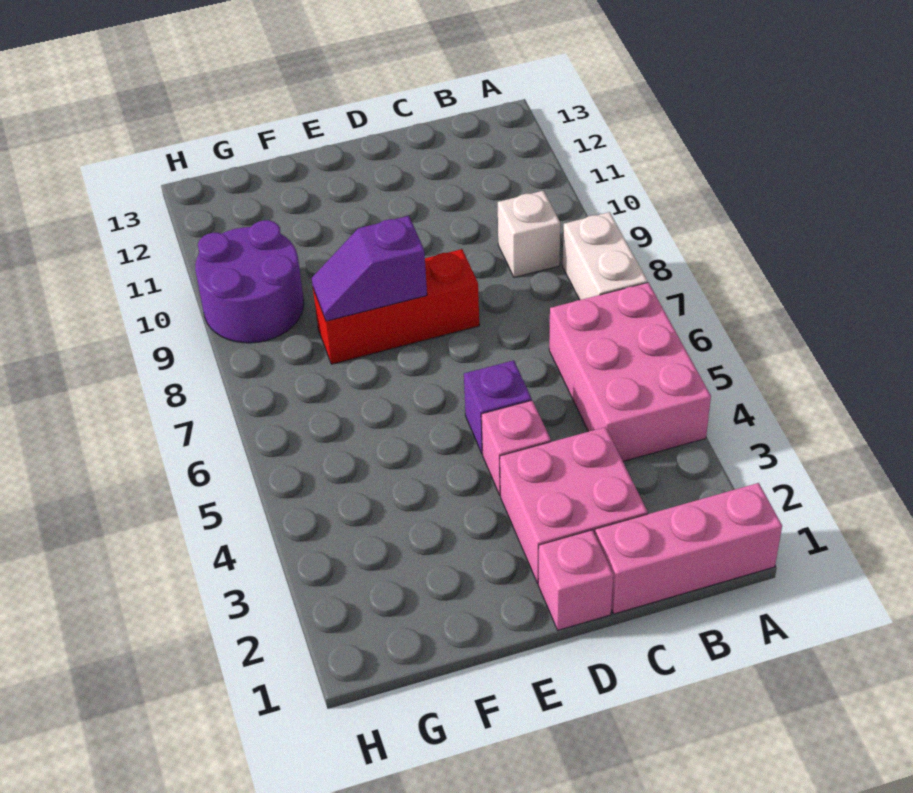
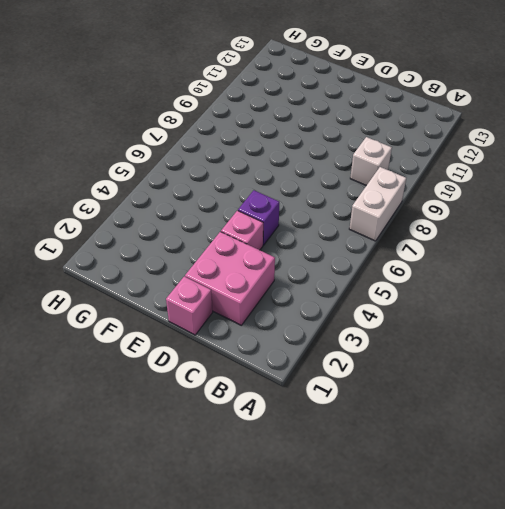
none -> pink 1x3 brick [595,483,782,614]
none -> pink 2x3 brick [549,283,711,461]

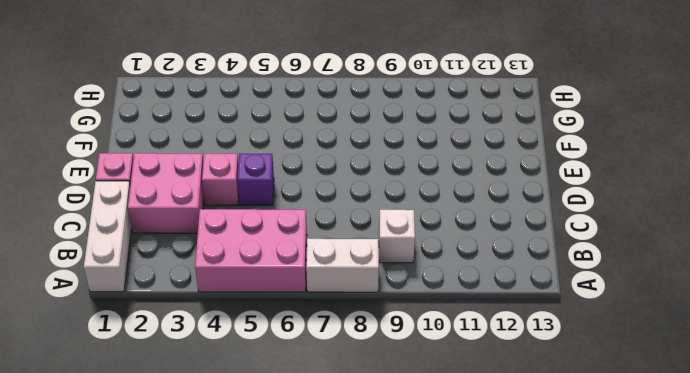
white 1x3 brick [84,181,132,292] -> pink 1x3 brick [595,483,782,614]
none -> red 1x3 brick [313,249,479,364]
none -> purple 2x2 round brick [195,220,304,343]

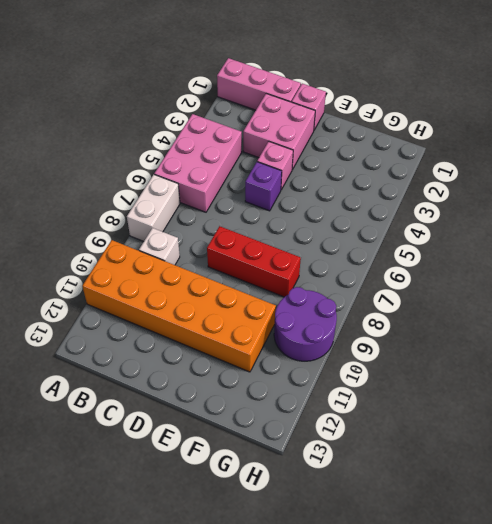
orange 2x6 brick [82,240,276,372] -> none
none -> purple 1x2 slope [312,216,427,321]

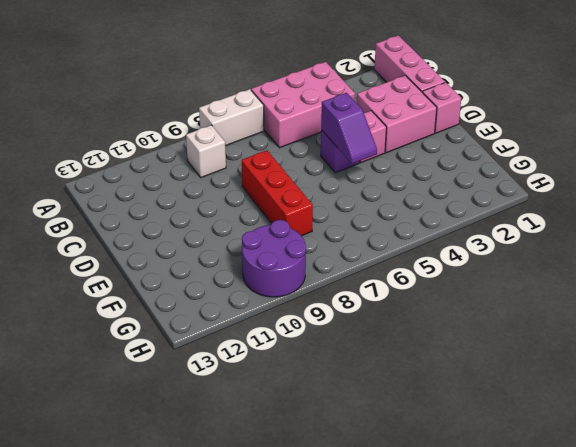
purple 1x2 slope [321,93,377,164] -> purple 1x2 slope moved to [312,216,427,321]

